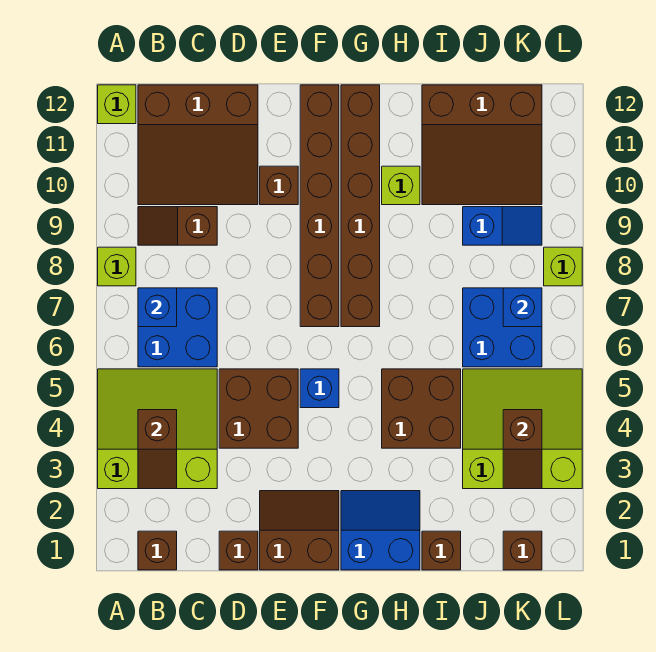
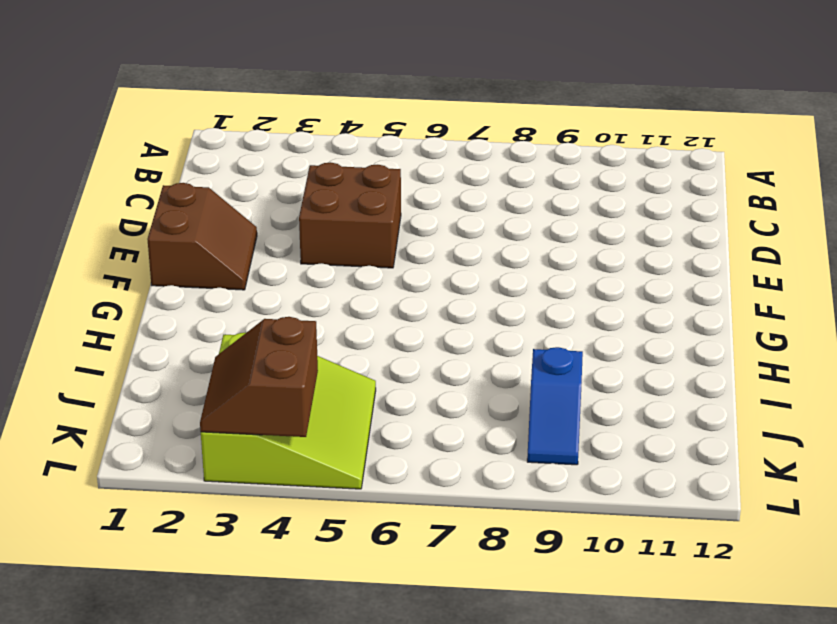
brown 2x2 slope [200,317,318,437] -> brown 1x2 slope [503,410,542,489]
none -> lime 3x3 slope [98,369,217,489]
none -> lime 1x1 brick [98,247,136,286]
none -> lime 1x1 brick [98,85,136,124]

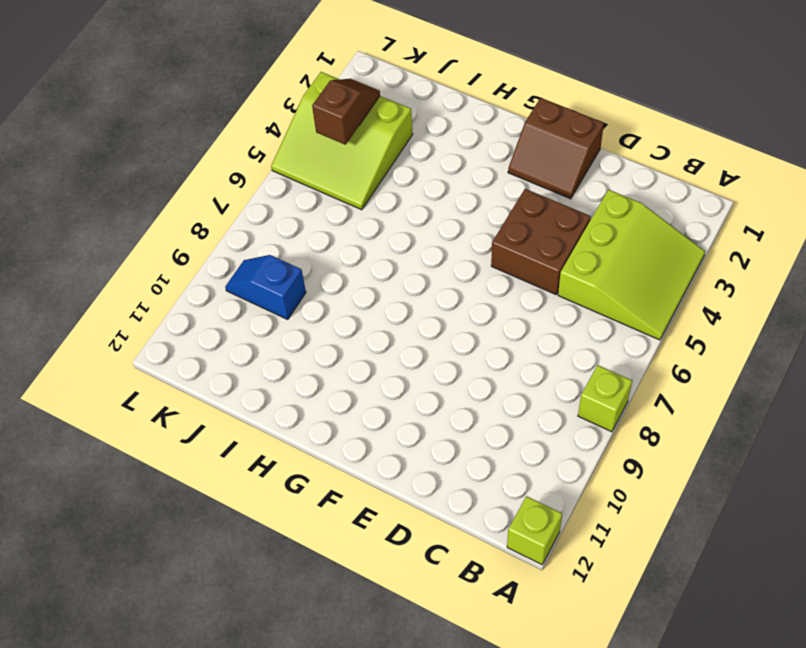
lime 3x3 slope [558,190,705,340] -> lime 3x3 slope turned to [98,369,217,489]
none -> brown 1x1 brick [138,531,177,570]
none -> blue 2x2 brick [138,288,217,367]
none -> brown 1x2 slope [138,207,217,245]

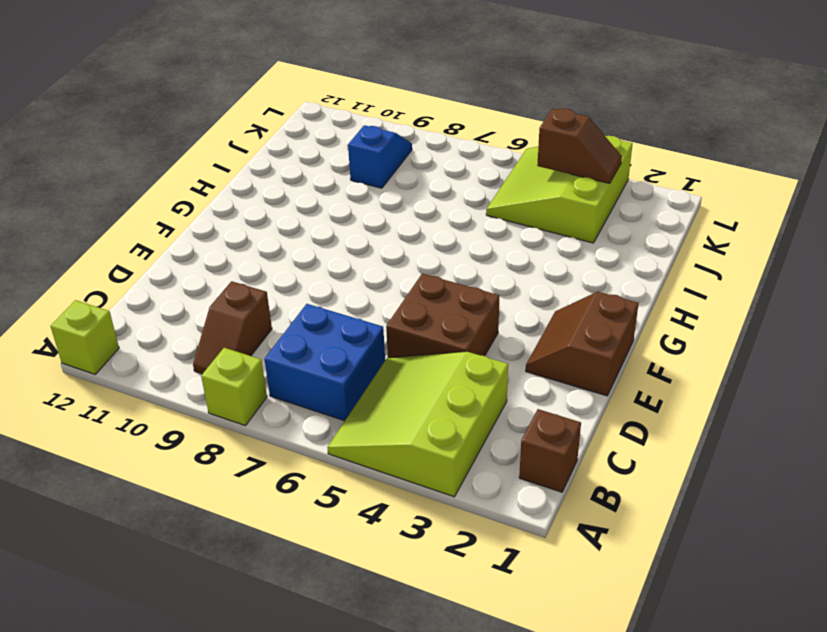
none -> brown 3x3 slope [138,85,258,205]
none -> brown 1x1 brick [219,531,258,570]
none -> brown 1x1 brick [260,166,298,205]

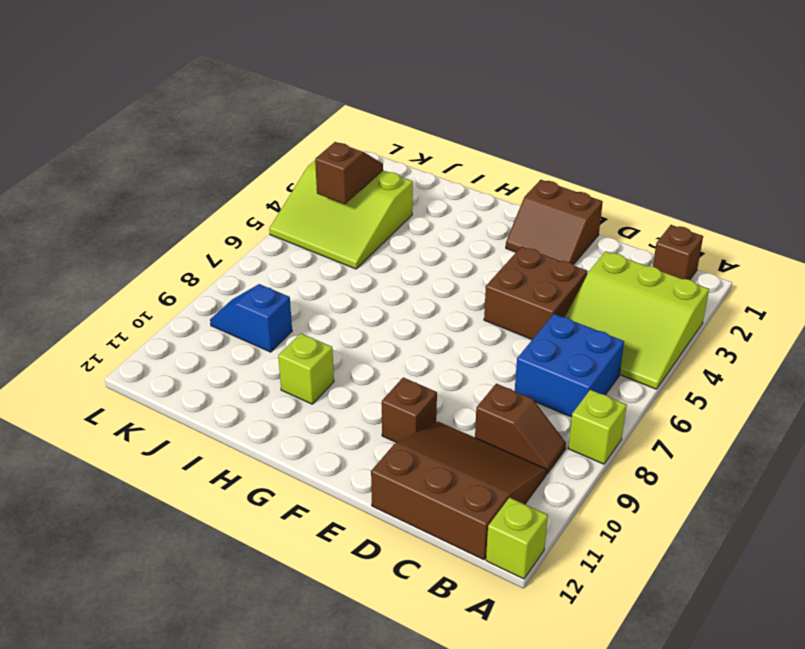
none -> brown 1x1 brick [219,531,258,570]
none -> blue 1x1 brick [300,369,339,408]
none -> brown 1x6 brick [300,85,339,327]

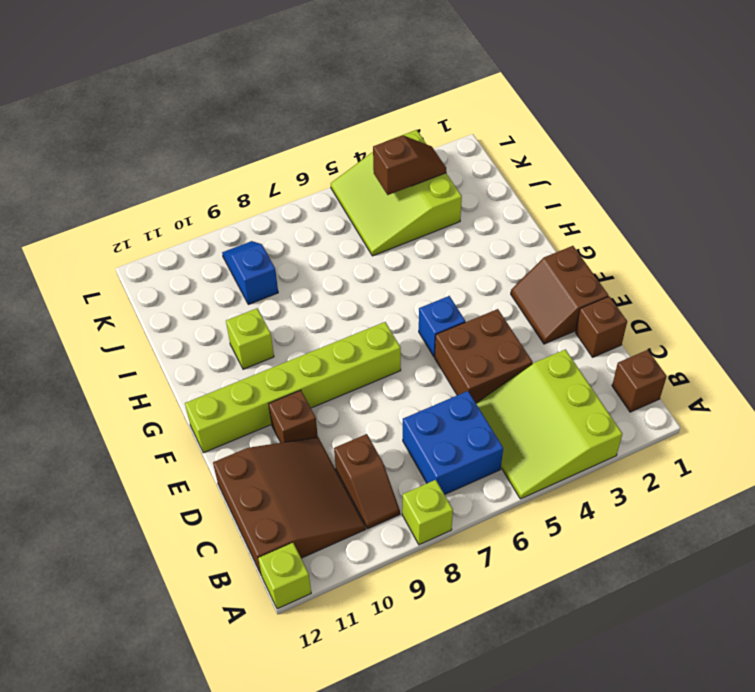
lime 1x6 brick [185,322,401,453] -> brown 1x6 brick [300,85,339,327]
none -> blue 2x2 slope [341,491,420,570]
none -> brown 1x6 brick [341,85,380,327]
none -> brown 2x2 brick [382,369,461,448]

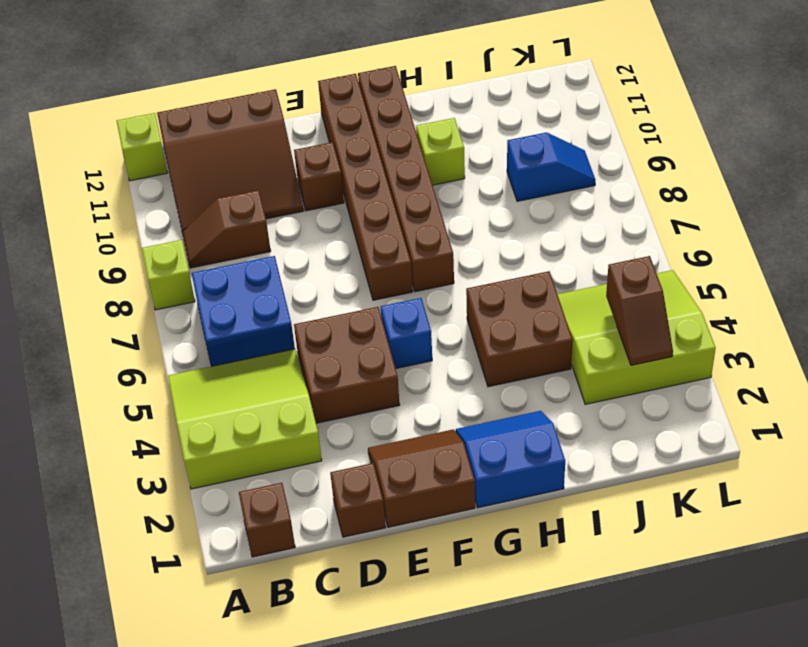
none -> brown 1x1 brick [422,531,461,570]
none -> brown 3x3 slope [422,85,542,205]
none -> blue 2x2 brick [463,288,542,367]

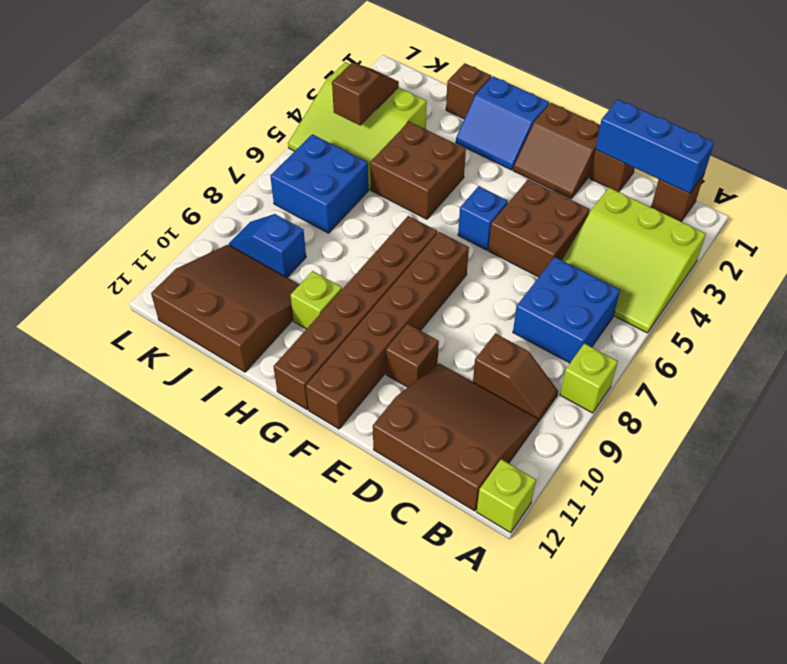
blue 1x3 brick [595,99,714,193] -> none
none -> brown 1x1 brick [503,531,542,570]
none -> lime 1x1 brick [544,247,582,286]
none -> brown 1x2 slope [138,410,177,489]

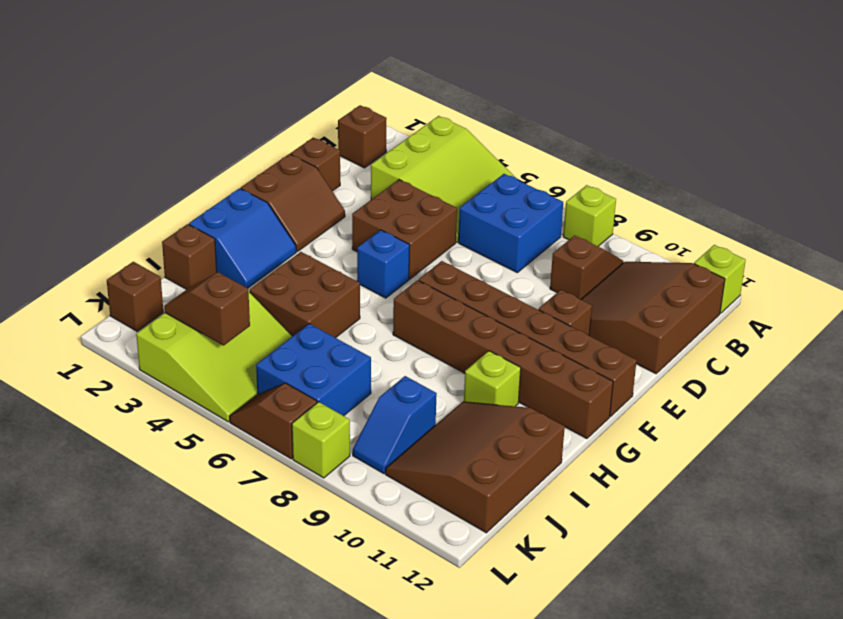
brown 1x2 slope [230,383,317,459] -> brown 1x2 slope moved to [138,410,177,489]
none -> blue 1x1 brick [138,288,177,327]
none -> blue 1x1 brick [503,288,542,327]

